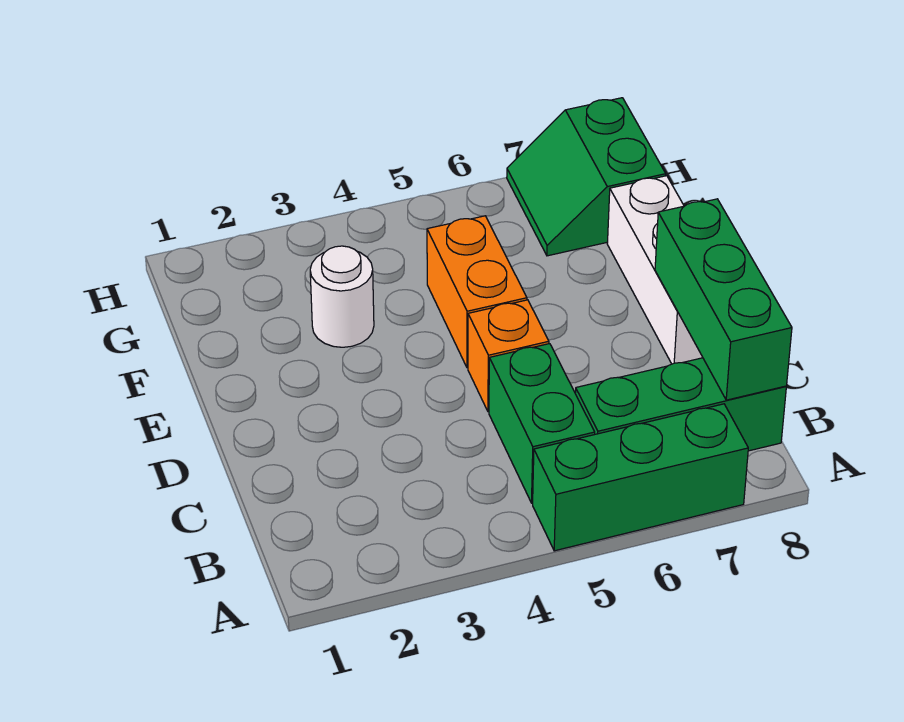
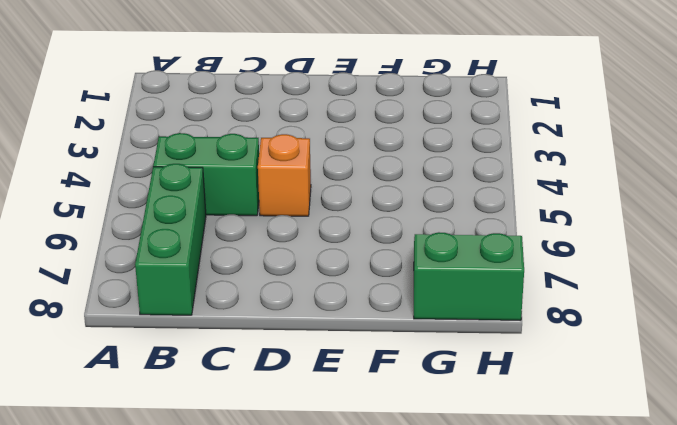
none -> green 1x3 brick [533,404,748,551]
none -> white 1x3 brick [607,176,703,364]

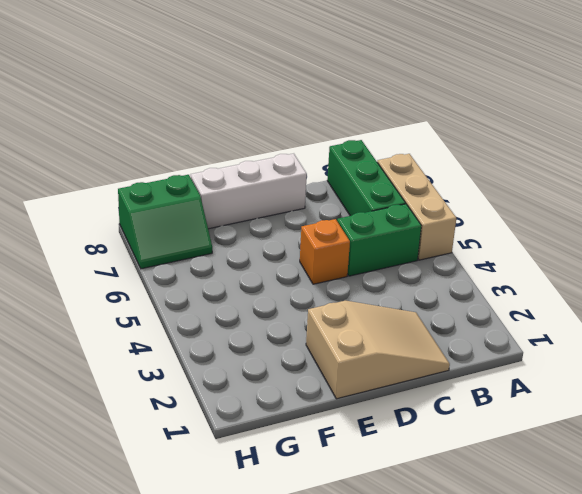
tan 1x3 brick [377,154,456,260] -> green 1x3 brick [533,404,748,551]
tan 2x3 slope [306,301,450,399] -> none
none -> orange 1x2 brick [427,216,527,368]
none -> white 1x1 round brick [310,246,374,347]

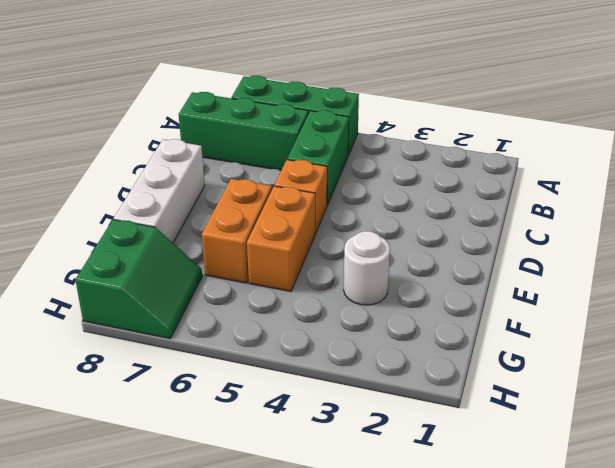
orange 1x2 brick [202,179,272,283] -> none
none -> green 1x3 brick [655,199,792,400]

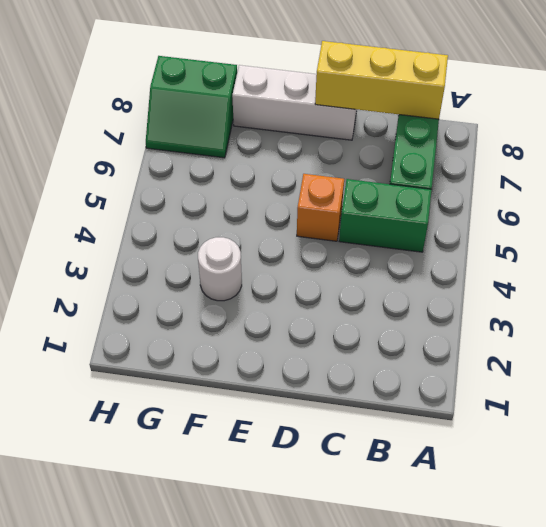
yellow 1x3 brick [315,41,448,119] -> green 1x3 brick [655,199,792,400]
none -> green 1x3 brick [533,404,748,551]
none -> orange 1x2 brick [427,216,527,368]

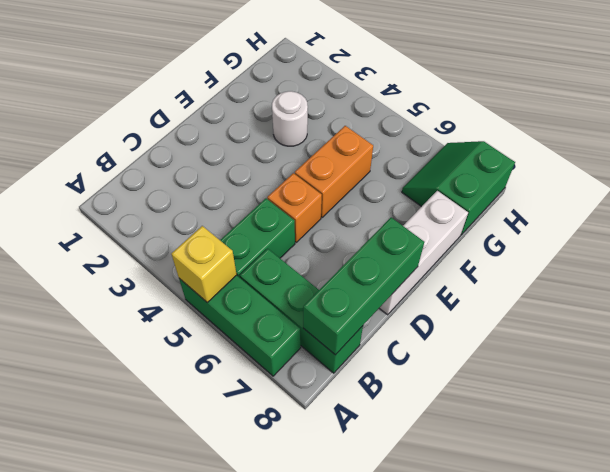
yellow 1x1 brick [171,226,237,302] -> none

